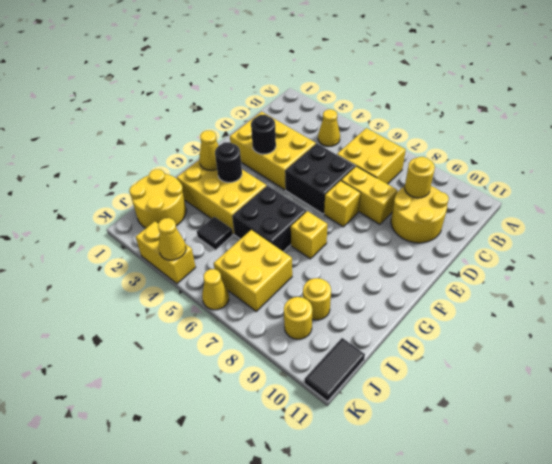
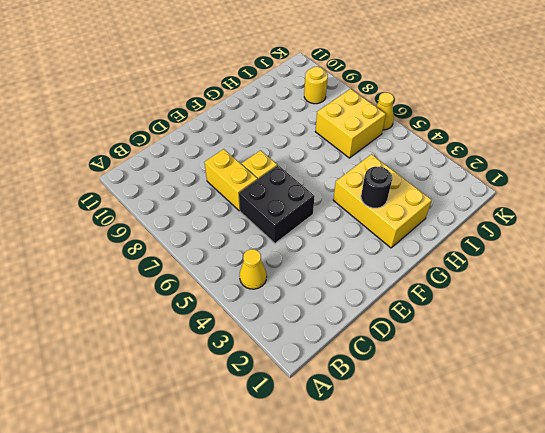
none -> yellow 2x2 brick [337,128,406,184]
none -> yellow 2x2 round brick [391,186,449,243]
none -> yellow 2x3 brick [230,112,316,190]

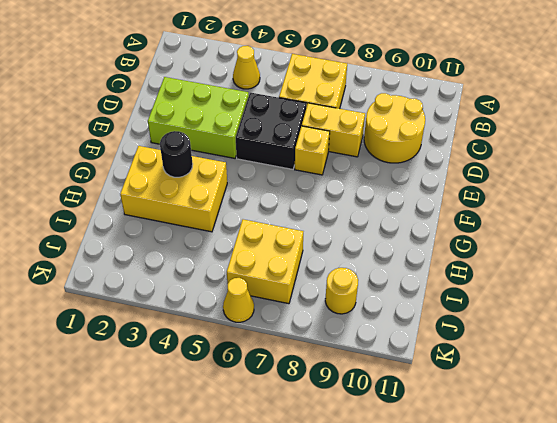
lime 2x3 brick [148,77,249,158] -> yellow 2x3 brick [230,112,316,190]
none -> black 2x2 brick [232,186,306,252]
none -> yellow 1x1 brick [291,211,328,259]
none -> yellow 2x2 round brick [129,169,186,228]

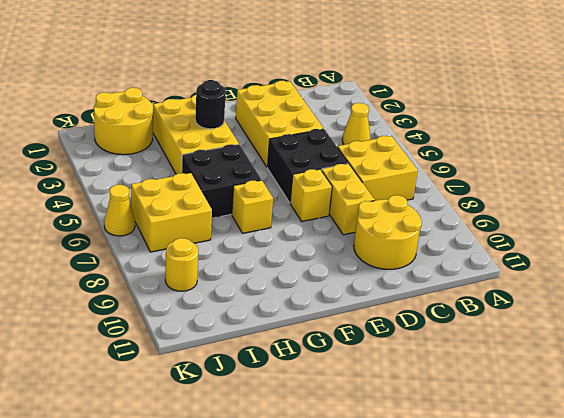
none -> black 1x1 tile [197,217,233,250]
none -> yellow 1x1 round brick [303,278,331,320]
none -> black 1x2 tile [305,338,365,401]

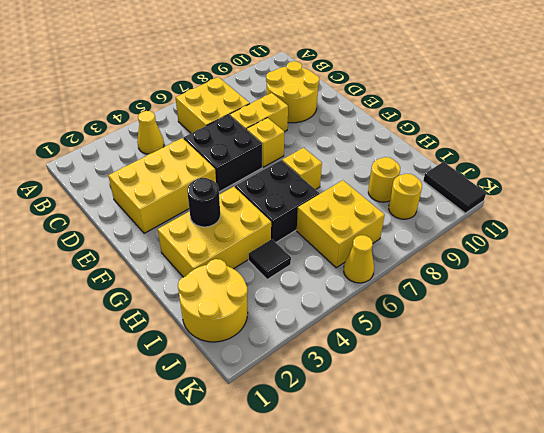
none -> yellow 1x2 brick [136,221,196,284]
none -> yellow 1x1 round brick [405,157,435,198]
none -> black 1x1 round brick [251,115,276,154]

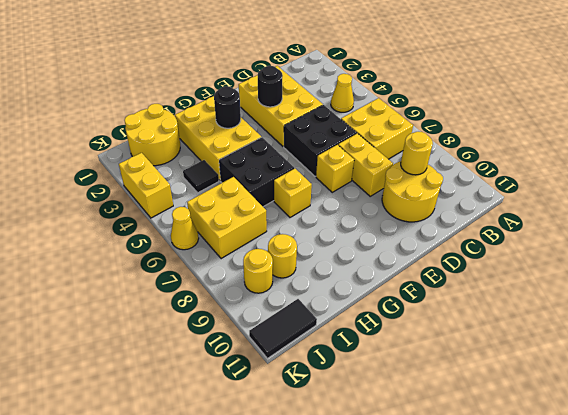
none -> yellow 1x1 cone [199,131,219,170]
none -> yellow 1x1 cone [158,218,186,260]

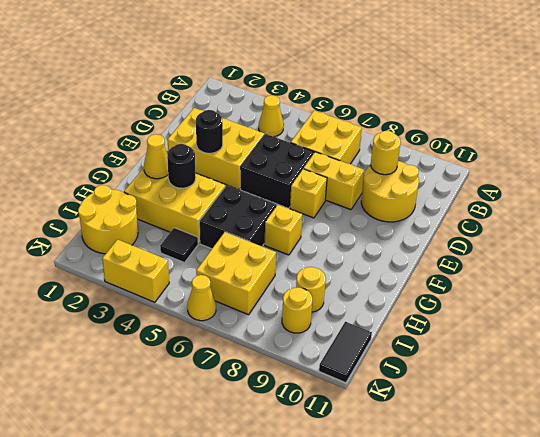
none -> yellow 1x1 cone [158,218,186,260]

